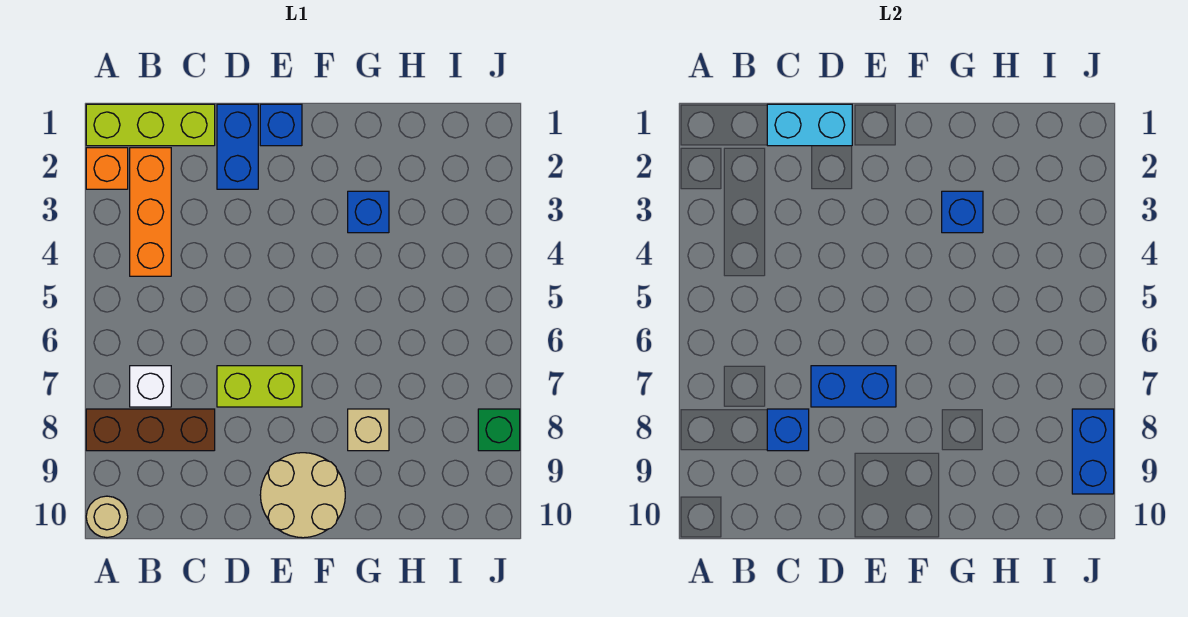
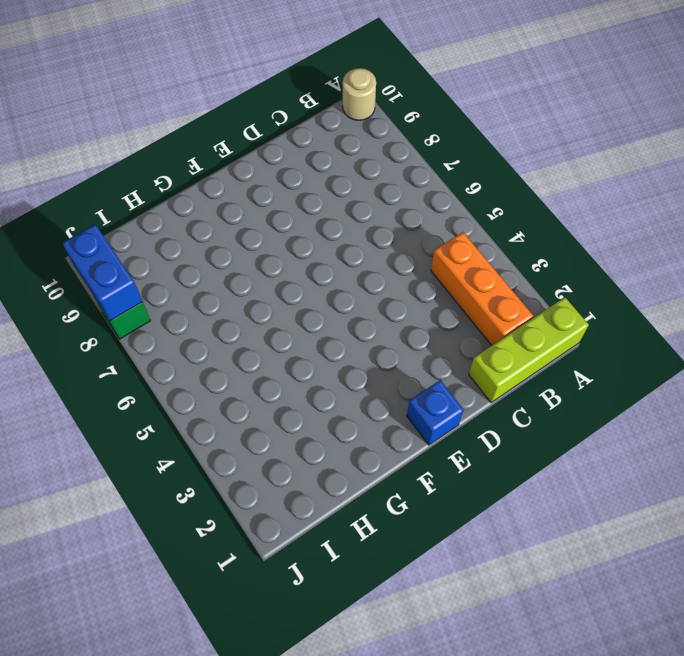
none -> orange 1x1 brick [86,148,128,189]
none -> brown 1x3 brick [86,409,215,451]
none -> white 1x1 brick [130,366,171,407]

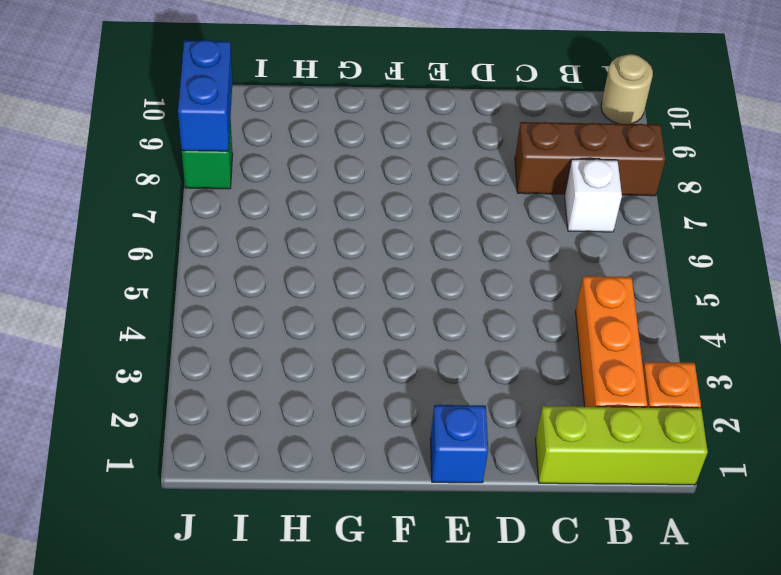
none -> blue 1x2 brick [217,104,258,189]
none -> lime 1x2 brick [217,366,302,407]
none -> tan 2x2 round brick [260,453,345,538]

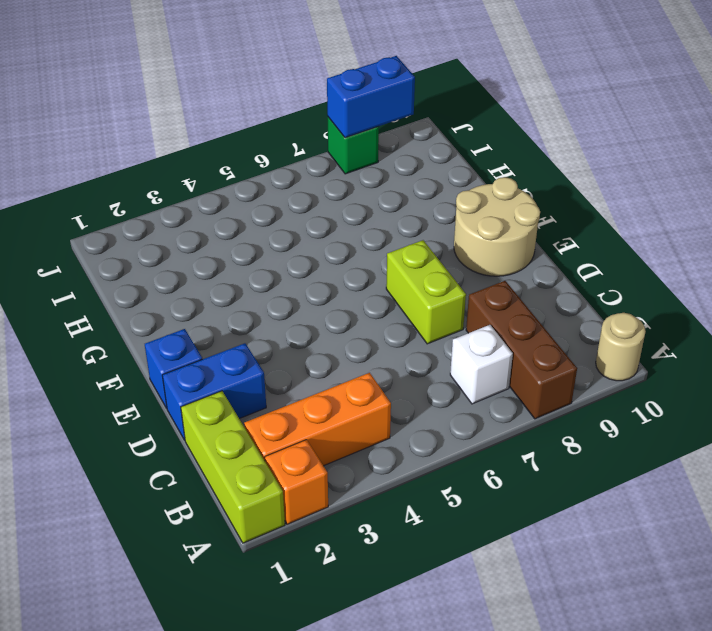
none -> blue 1x1 brick [348,191,389,233]
none -> tan 1x1 brick [348,409,389,451]
none -> cyan 1x2 brick [767,104,852,146]

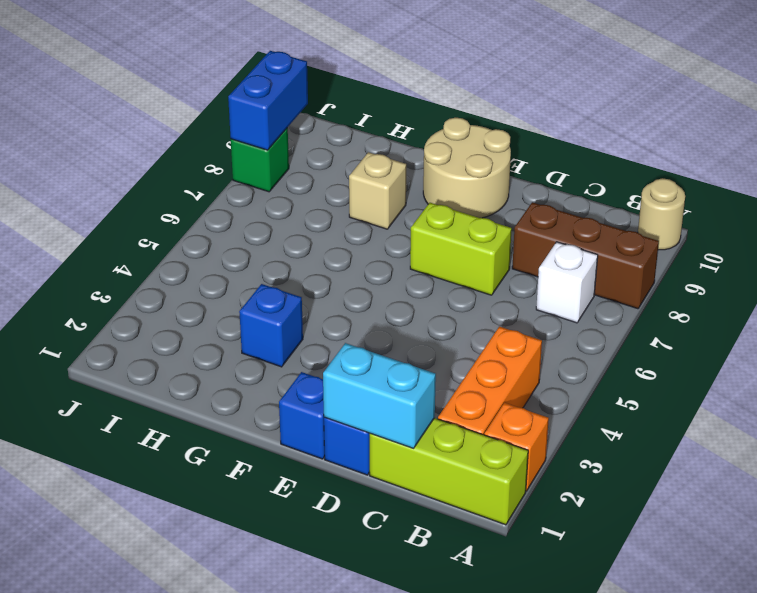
none -> blue 1x1 brick [767,409,809,451]
none -> blue 1x2 brick [811,366,896,407]
none -> blue 1x1 brick [942,191,983,233]

